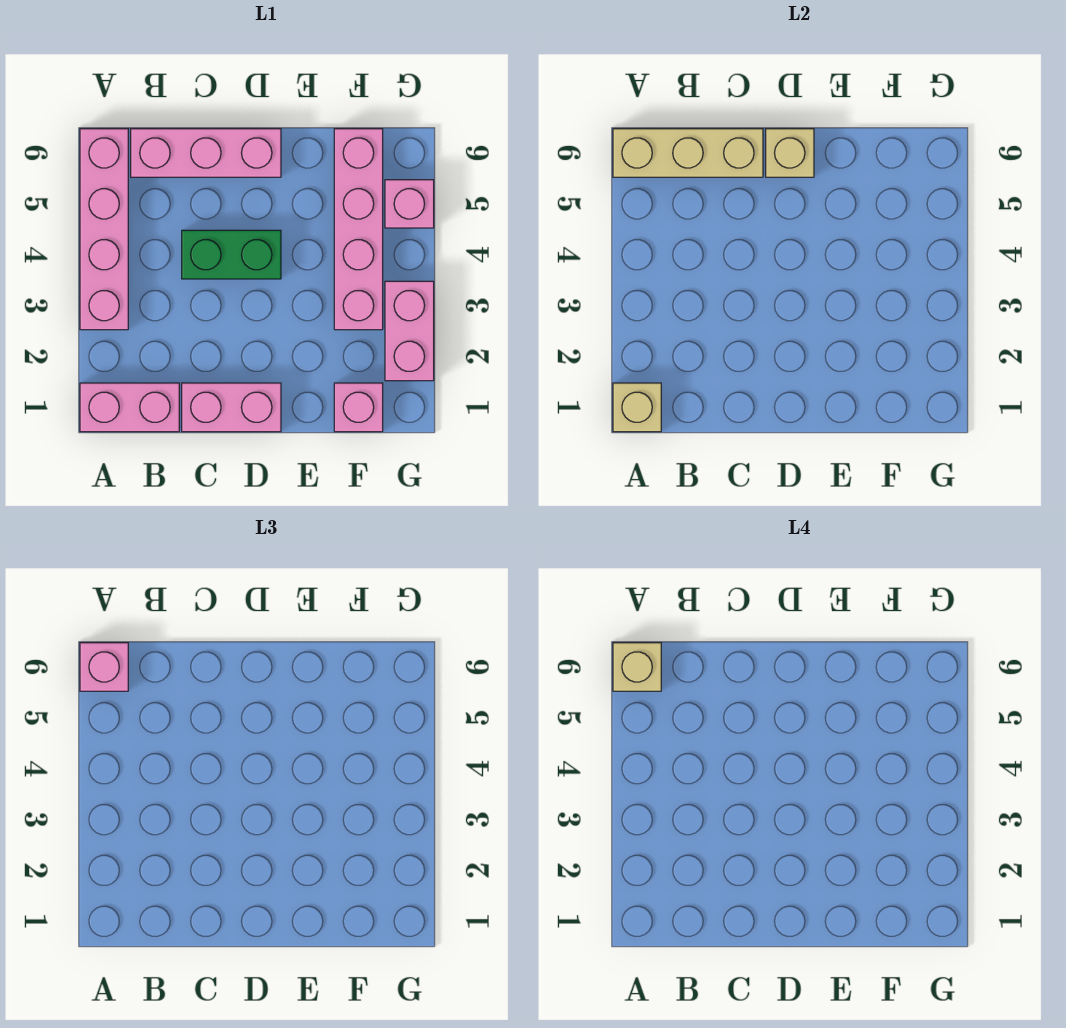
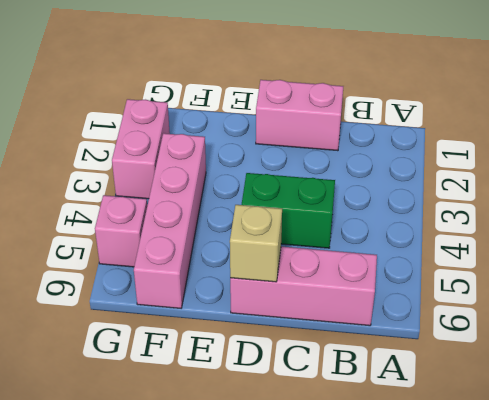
none -> pink 1x2 brick [80,383,179,432]
none -> pink 1x4 brick [80,129,128,330]
none -> pink 1x1 brick [334,383,383,432]

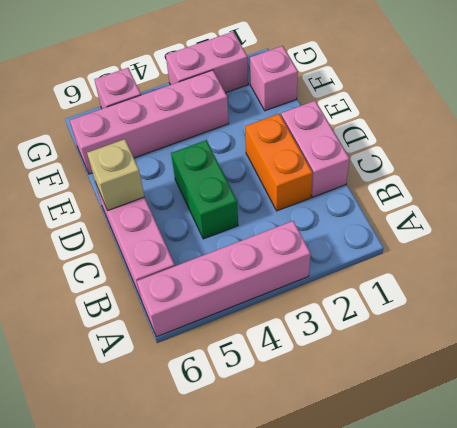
orange 1x2 brick [245,114,313,211] -> none
none -> pink 1x2 brick [80,383,179,432]
none -> tan 1x1 brick [613,383,661,432]
none -> tan 1x3 brick [613,129,763,177]

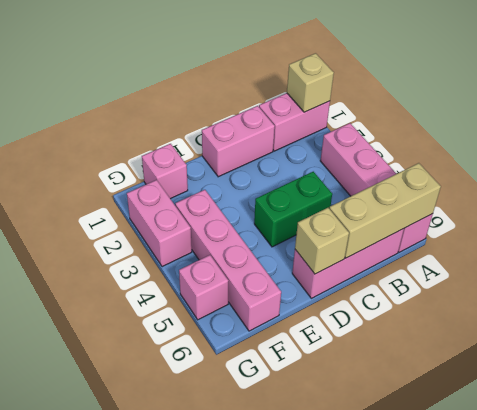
none -> pink 1x1 brick [80,643,128,691]
none -> tan 1x1 brick [613,643,661,691]

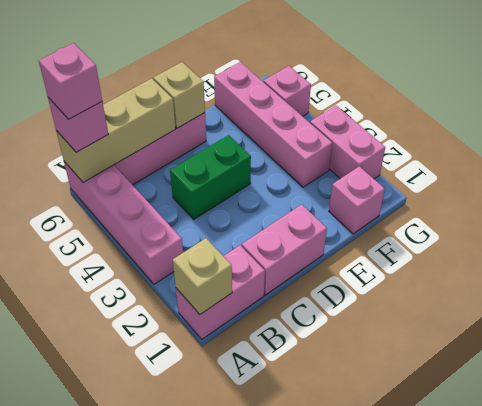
pink 1x1 brick [39,43,102,119] -> tan 1x1 brick [613,643,661,691]

